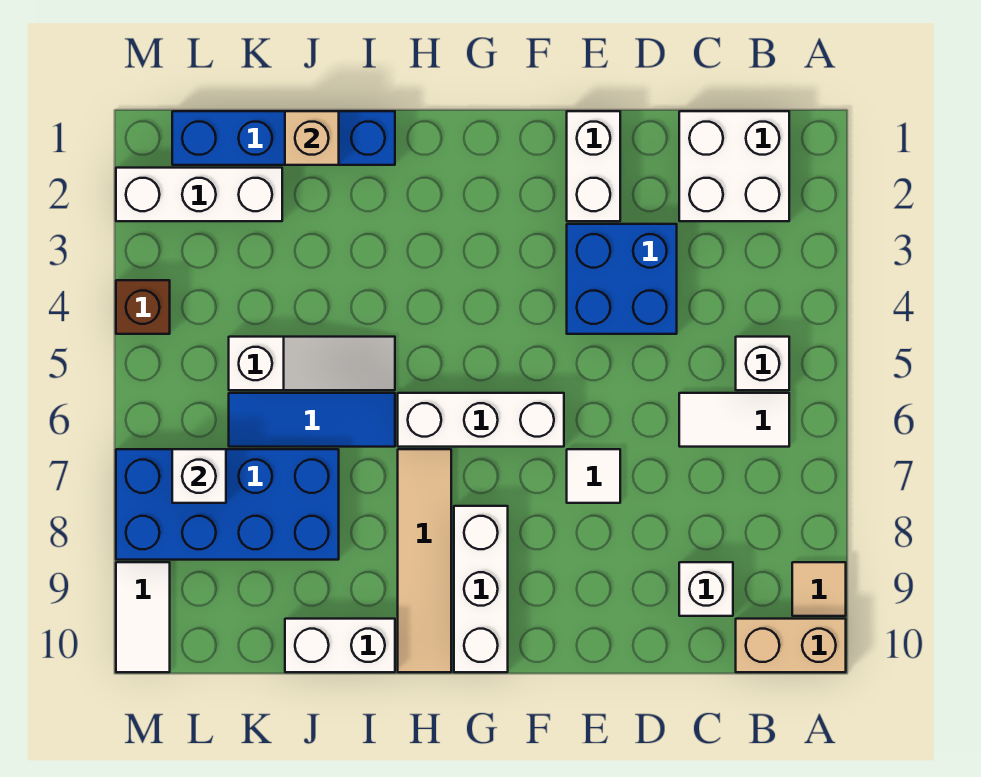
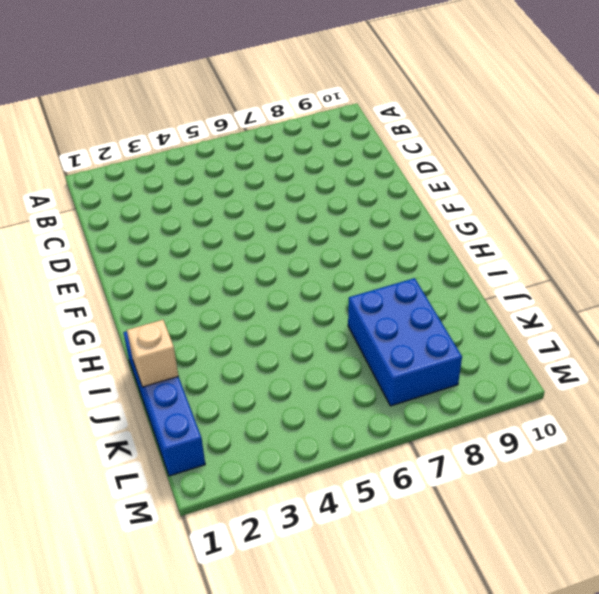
blue 2x3 brick [348,278,462,406] -> blue 2x4 brick [116,449,339,560]
none -> tan 1x1 tile [792,562,846,616]
none -> tan 1x2 brick [736,619,846,672]
none -> white 2x2 brick [679,111,789,221]

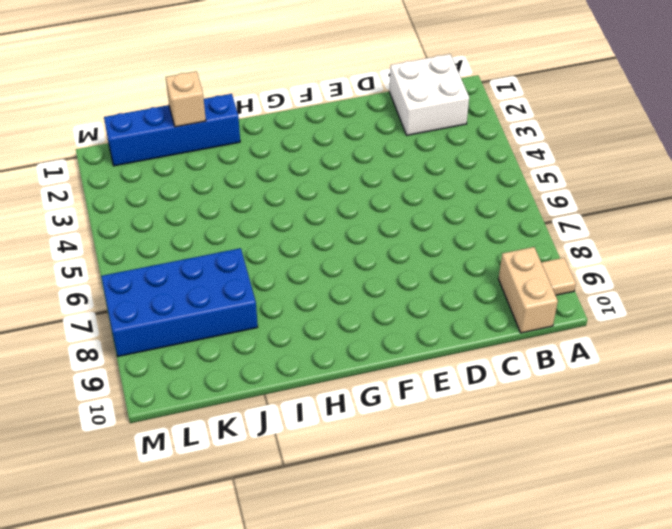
tan 1x2 brick [499,247,558,333] -> tan 1x2 brick turned to [736,619,846,672]
none -> white 1x1 brick [736,337,789,390]
none -> white 1x2 tile [679,393,789,447]
none -> white 1x1 brick [679,562,733,616]

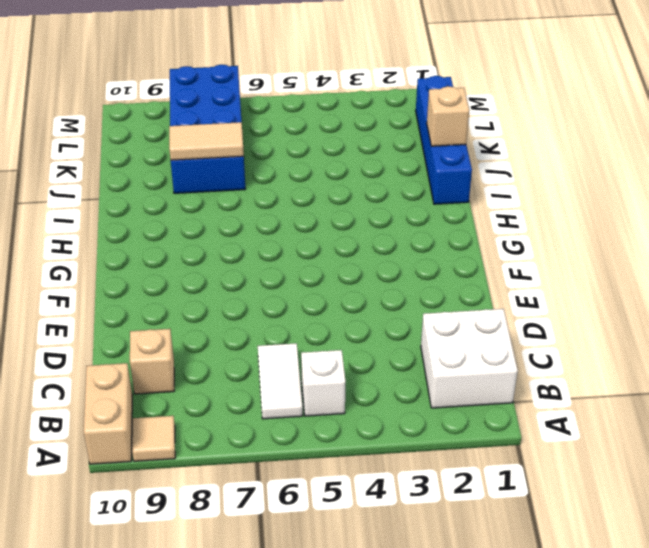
tan 1x1 brick [130,329,174,394] -> white 1x1 brick [679,562,733,616]
tan 1x2 tile [169,122,244,160] -> none
none -> blue 2x2 brick [567,224,677,334]
none -> white 1x2 brick [567,111,620,221]
none -> white 1x1 tile [567,449,620,503]

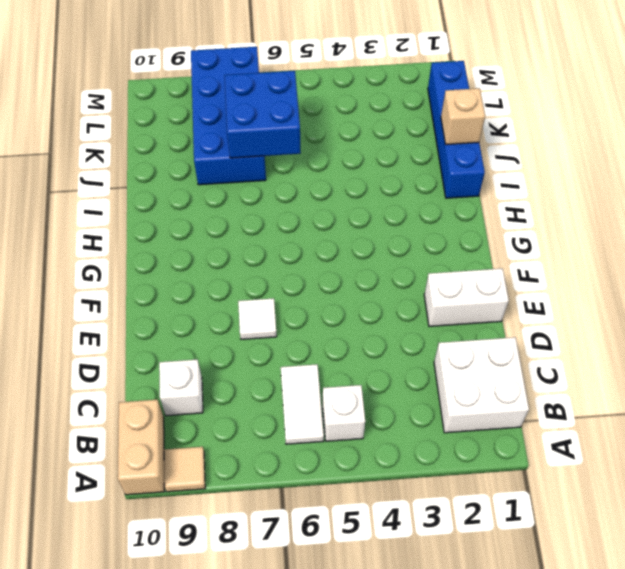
blue 2x2 brick [224,71,301,158] -> blue 2x2 brick moved to [567,224,677,334]
none -> white 1x3 brick [398,393,564,447]
none -> white 1x3 brick [454,506,508,672]
none -> tan 1x4 tile [398,449,451,672]

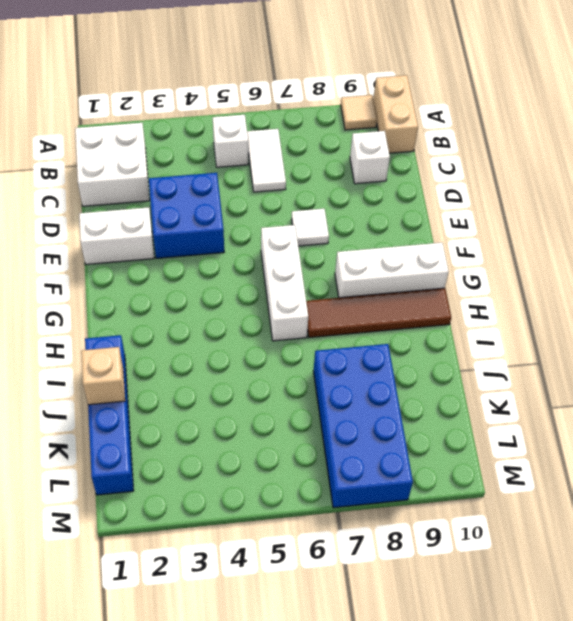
brown 1x4 tile [306,288,451,337] -> tan 1x4 tile [398,449,451,672]
none -> white 1x3 slope [229,337,395,390]
none -> blue 1x3 tile [229,393,395,447]
none -> white 1x2 brick [285,619,395,672]

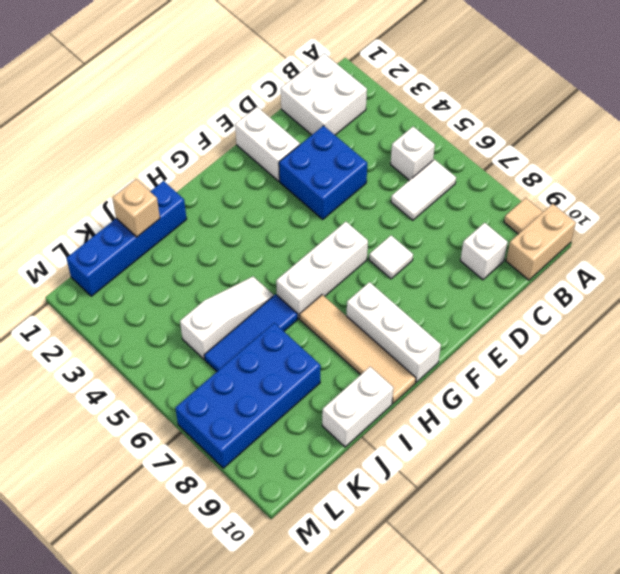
none -> white 1x3 brick [116,168,282,221]
none -> brown 1x1 brick [116,280,170,334]
none -> white 1x2 tile [116,562,170,672]

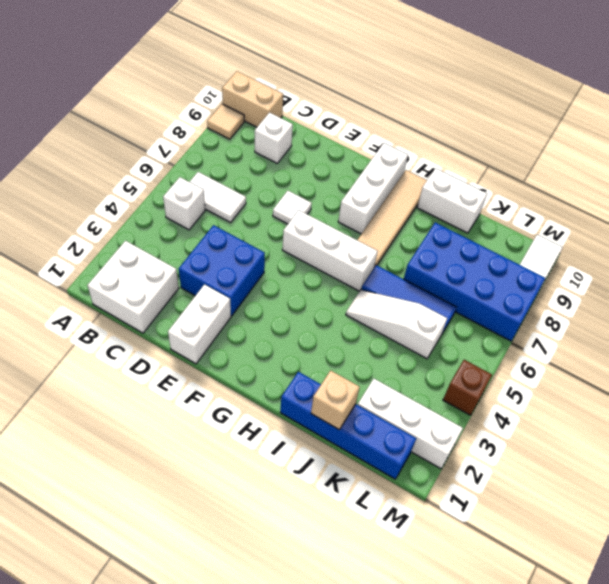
none -> white 1x1 brick [172,449,226,503]

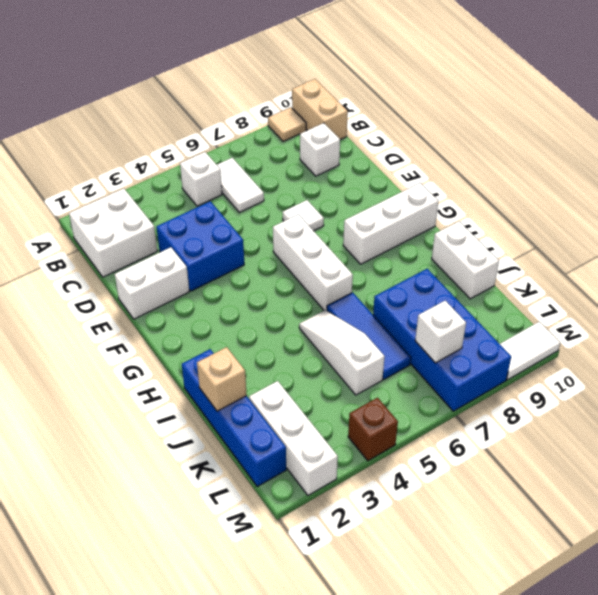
none -> tan 1x4 tile [398,449,451,672]

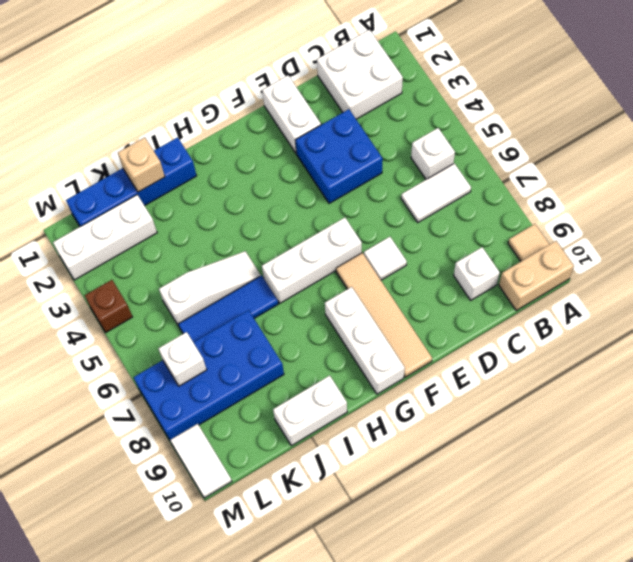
tan 1x4 tile [336,253,432,377] -> tan 1x4 tile moved to [398,449,451,672]

